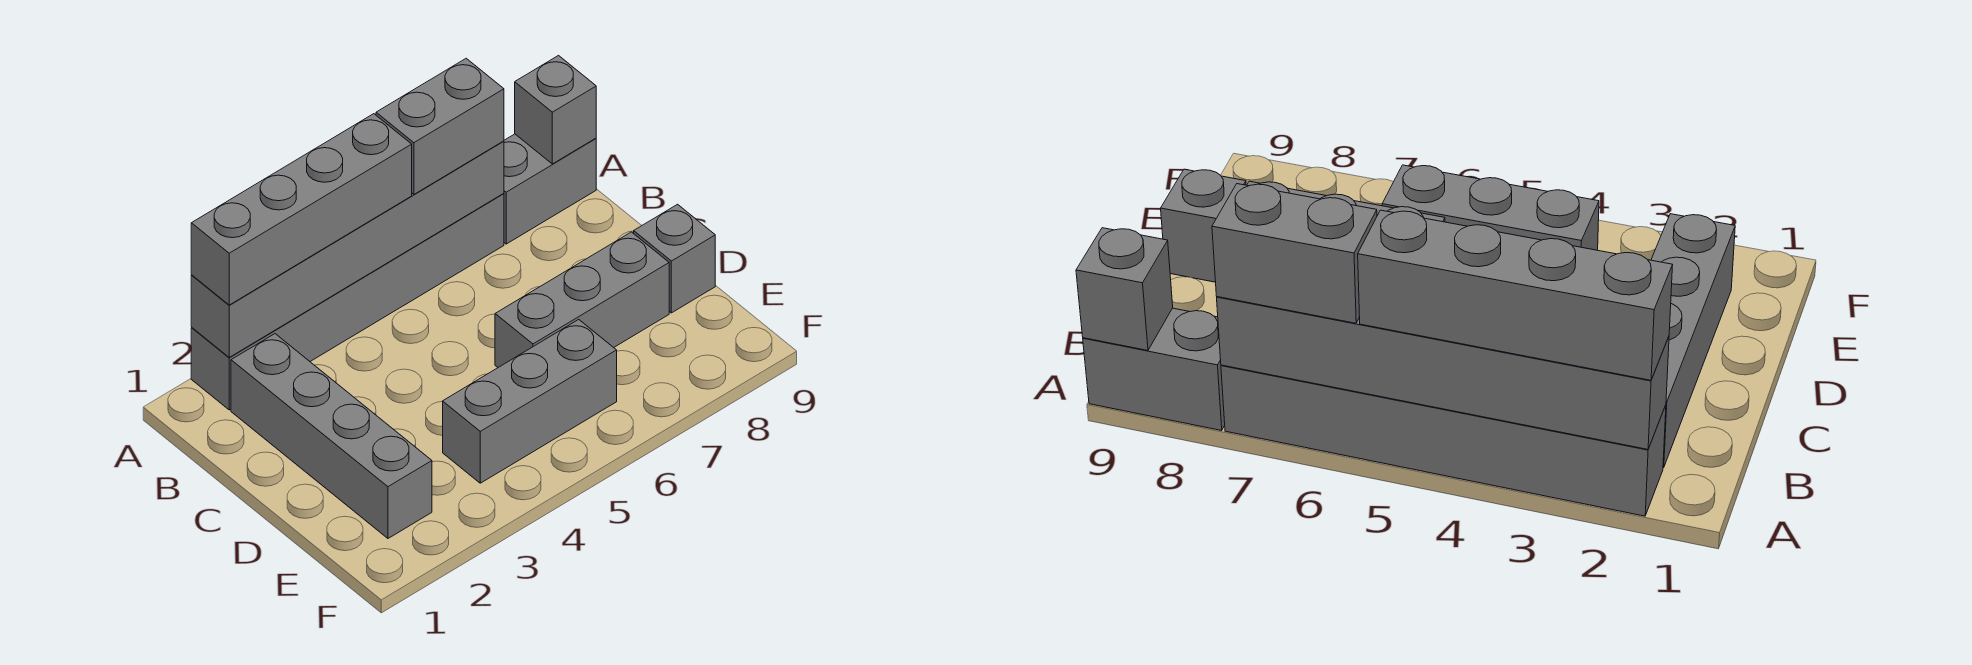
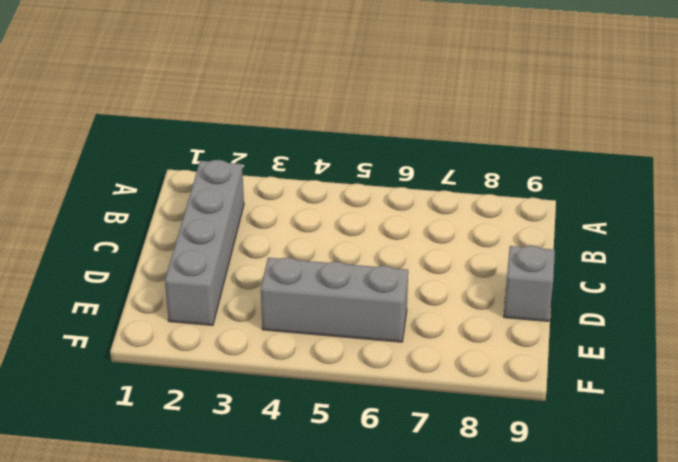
none -> grey 1x6 brick [191,194,504,410]
none -> grey 1x2 brick [504,134,596,244]

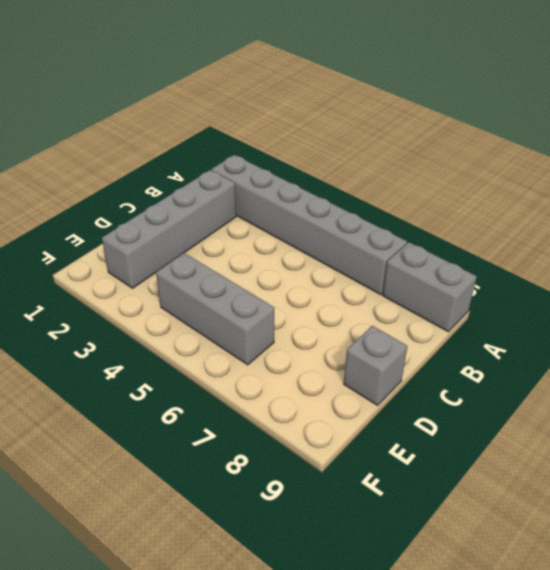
none -> grey 1x3 brick [495,232,669,367]
none -> grey 1x6 brick [191,141,504,357]

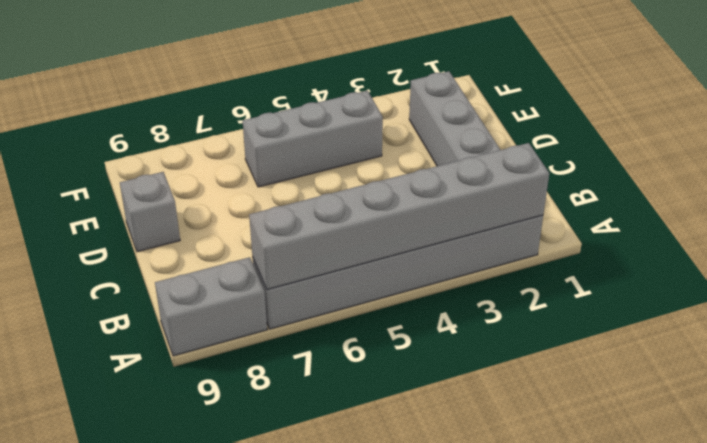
none -> grey 1x3 brick [495,232,669,367]
none -> grey 1x1 brick [515,56,596,164]

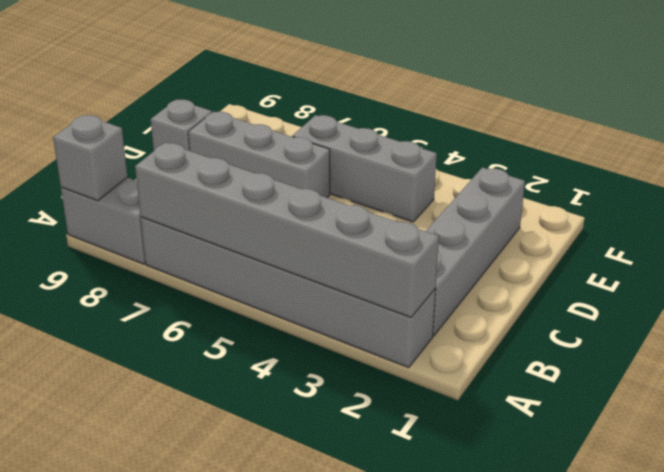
none -> grey 1x4 brick [191,114,412,305]
none -> grey 1x2 brick [376,58,504,194]

